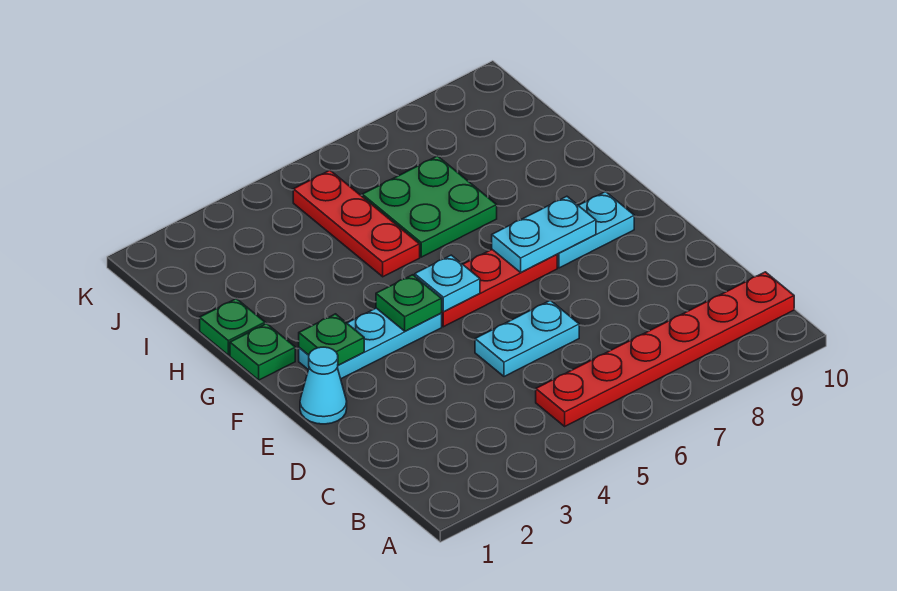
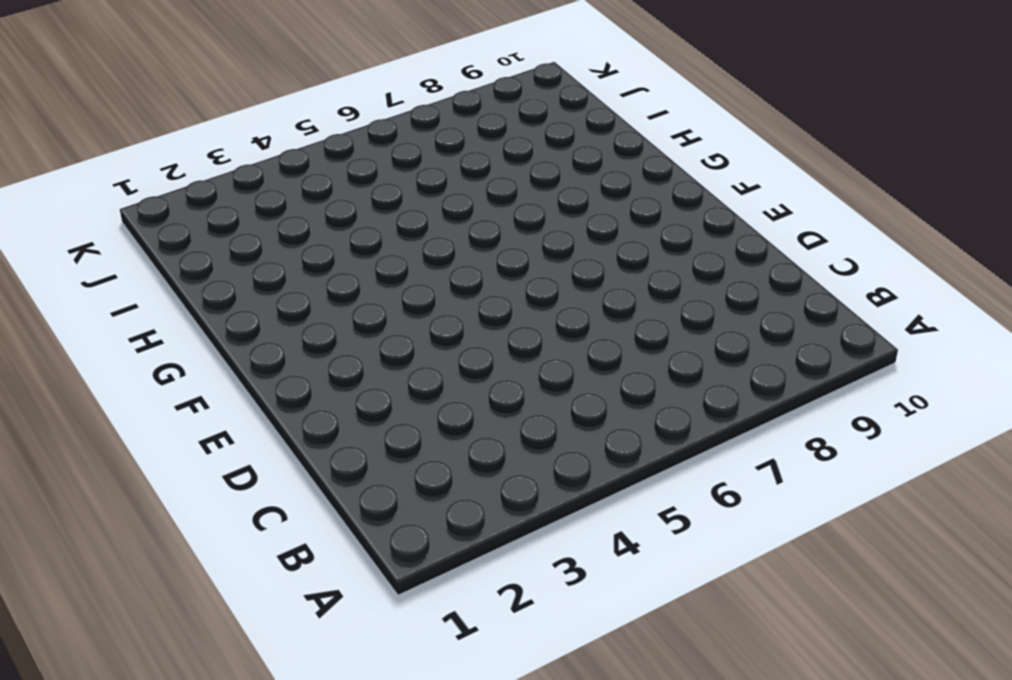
none -> red 1x6 plate [536,272,794,426]
none -> cyan 1x2 plate [475,300,579,377]
none -> cyan 1x1 cone [300,347,347,424]

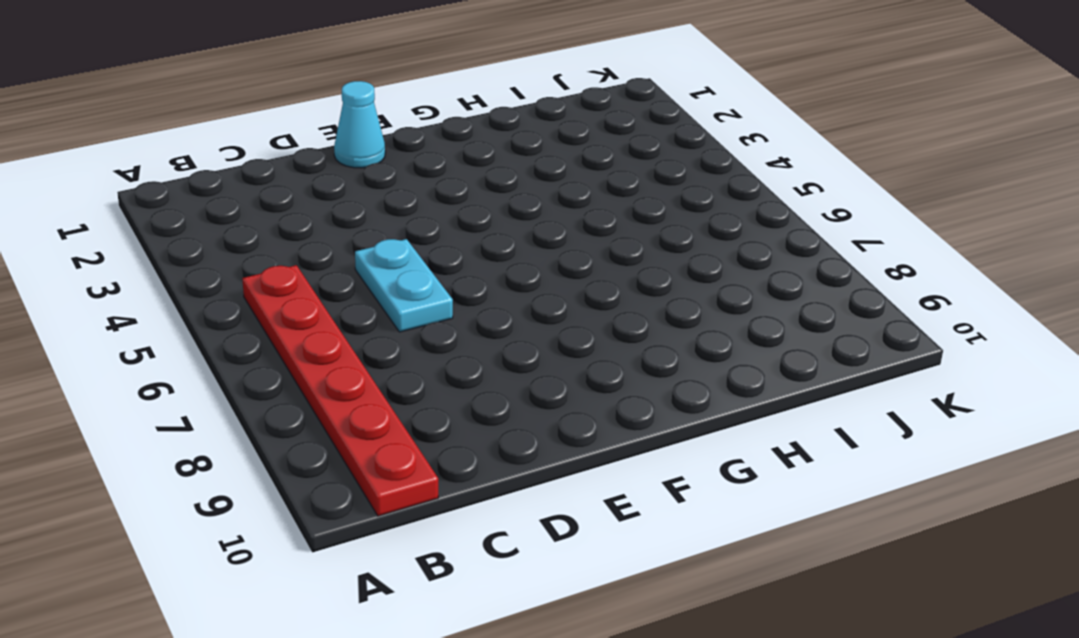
none -> cyan 1x3 plate [299,308,442,379]
none -> red 1x3 plate [441,250,557,327]
none -> cyan 1x2 plate [557,192,634,268]

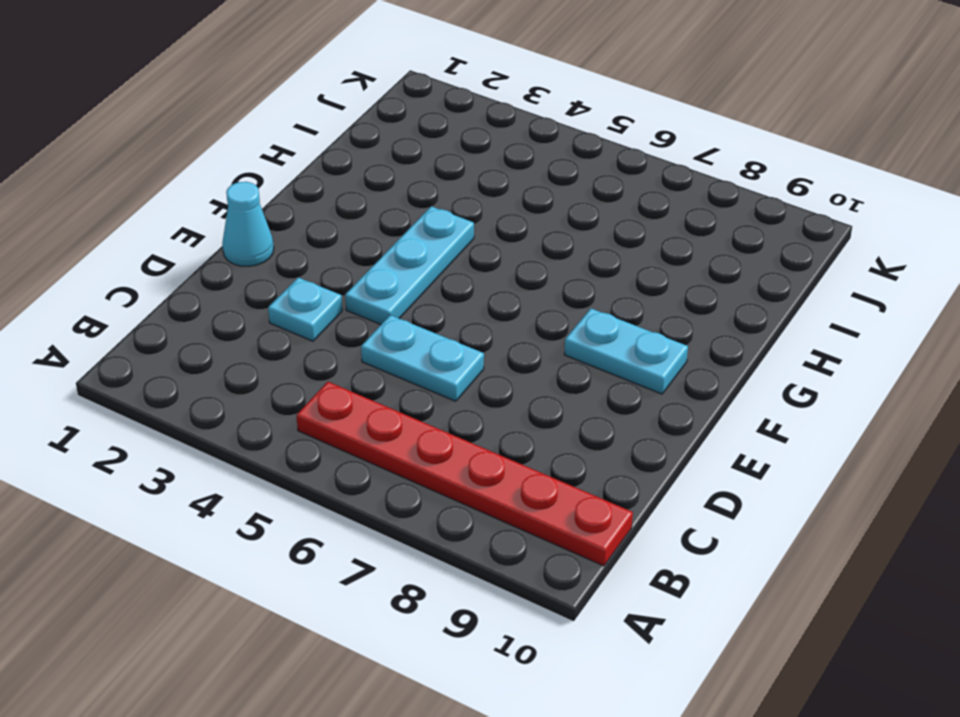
cyan 1x1 plate [268,277,342,341] -> cyan 1x1 plate moved to [415,255,480,312]
cyan 1x3 plate [345,206,474,325] -> cyan 1x3 plate turned to [299,308,442,379]
none -> red 1x3 plate [441,250,557,327]
none -> green 1x1 plate [230,324,295,380]
none -> green 1x1 plate [200,299,265,355]

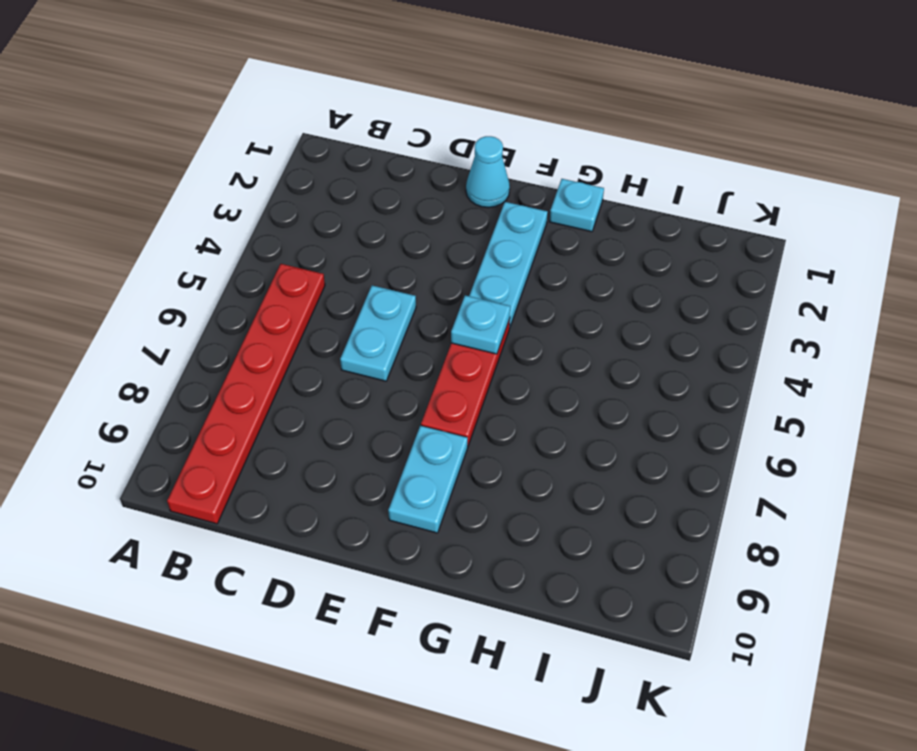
cyan 1x1 plate [550,179,604,232] -> green 1x1 plate [230,324,295,380]
none -> green 1x1 plate [200,299,265,355]
none -> red 1x3 plate [293,170,420,277]
none -> green 2x2 plate [362,156,497,257]

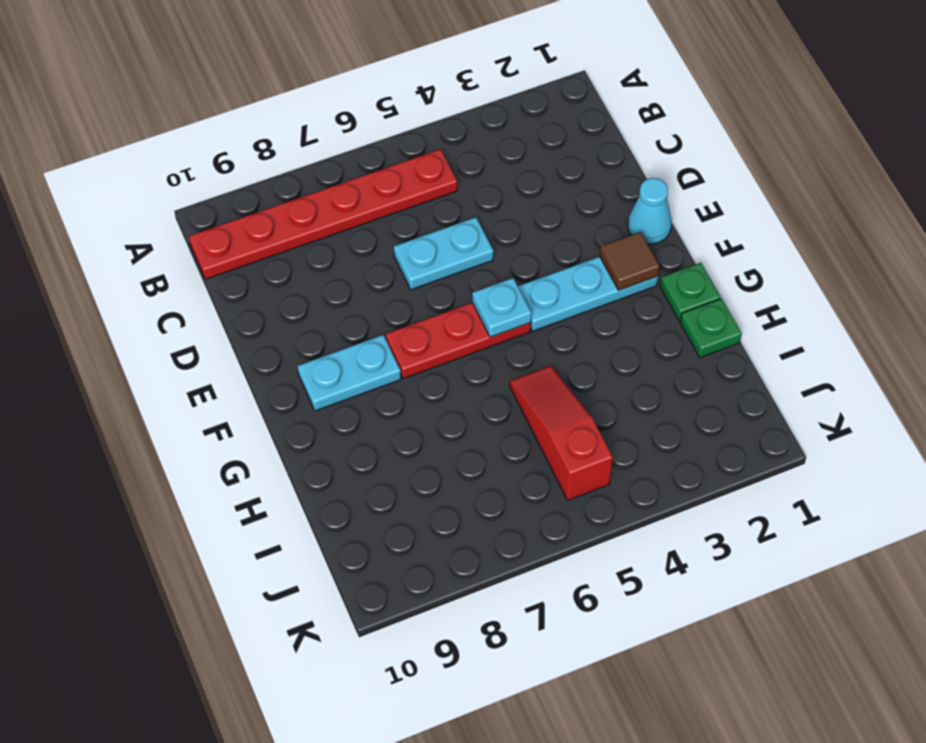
brown 1x1 tile [600,232,660,290] -> green 1x1 plate [299,314,364,365]
red 1x3 slope [510,366,613,500] -> red 1x3 plate [293,170,420,277]
none -> green 2x2 plate [362,156,497,257]
none -> green 1x1 plate [376,275,442,331]
none -> cyan 1x2 plate [492,196,596,272]

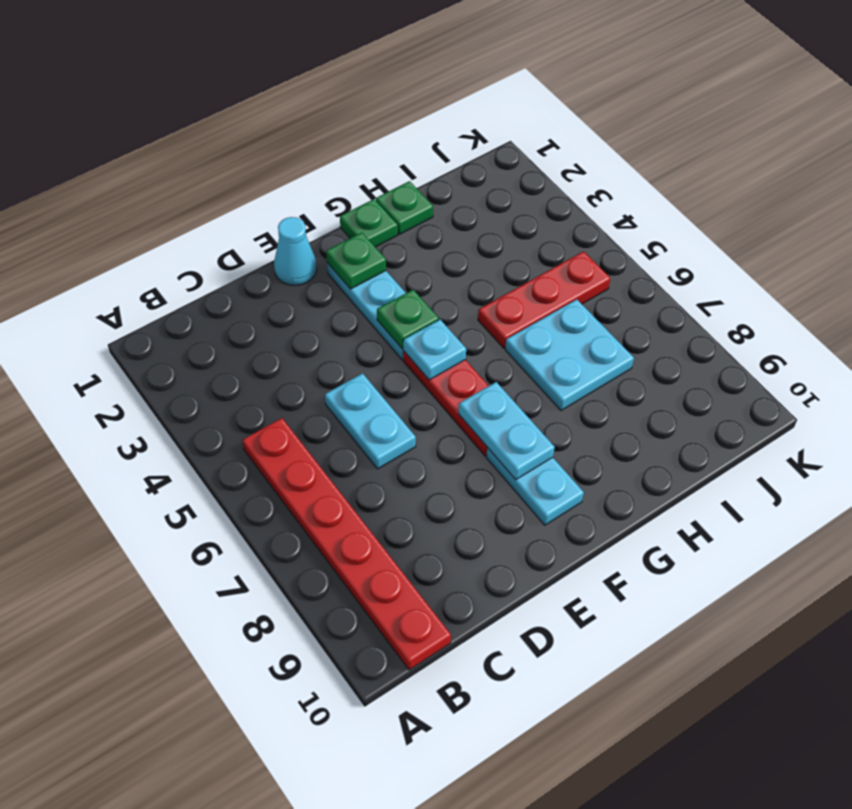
cyan 2x2 plate [505,299,634,410] -> green 2x2 plate [362,156,497,257]

